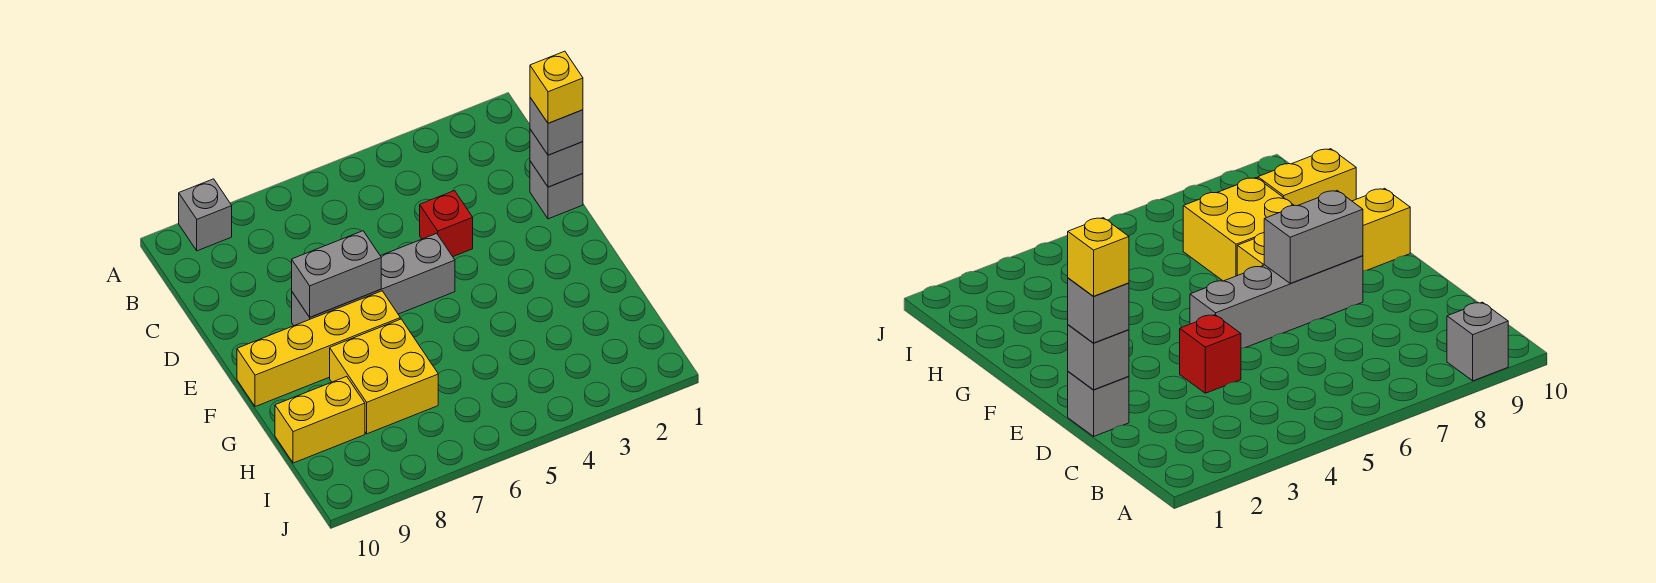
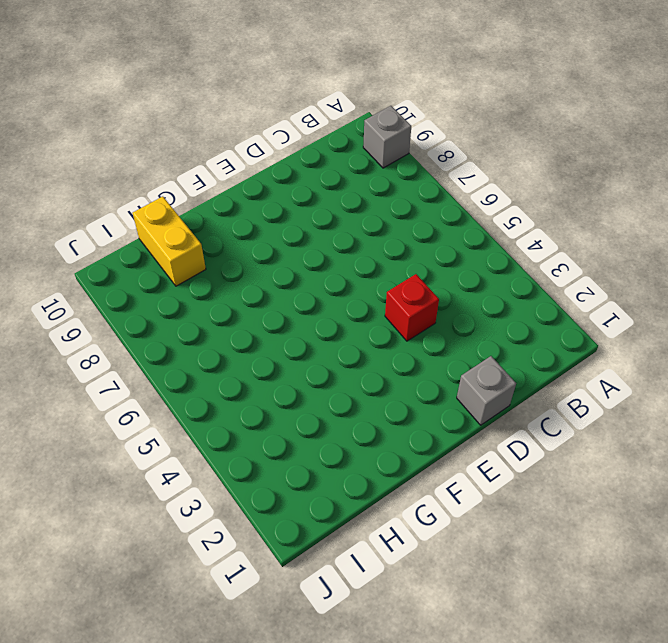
none -> grey 1x4 brick [292,233,455,326]
none -> yellow 1x4 brick [237,291,400,407]

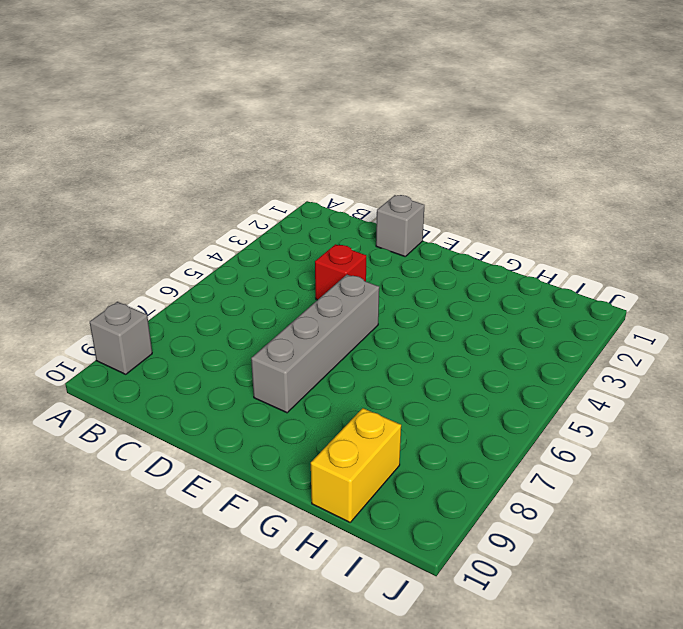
none -> yellow 1x4 brick [237,291,400,407]
none -> yellow 2x2 brick [330,319,438,434]

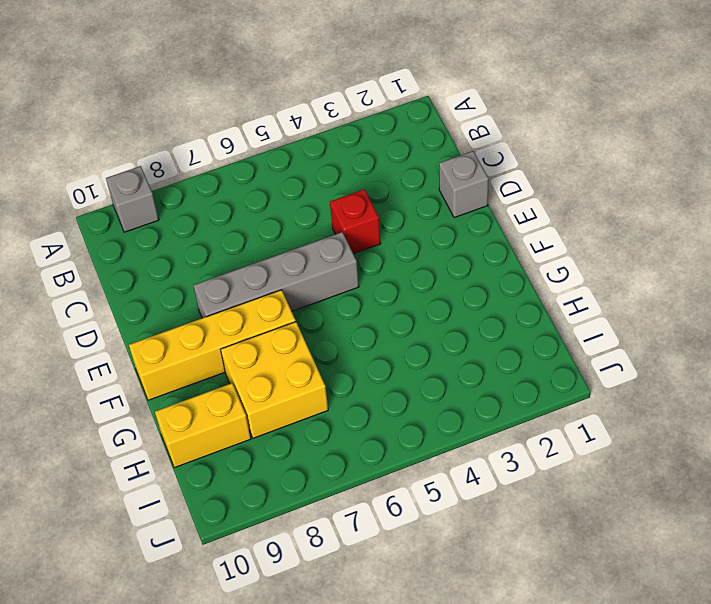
none -> grey 1x1 brick [530,129,583,187]
none -> grey 1x2 brick [292,231,381,317]

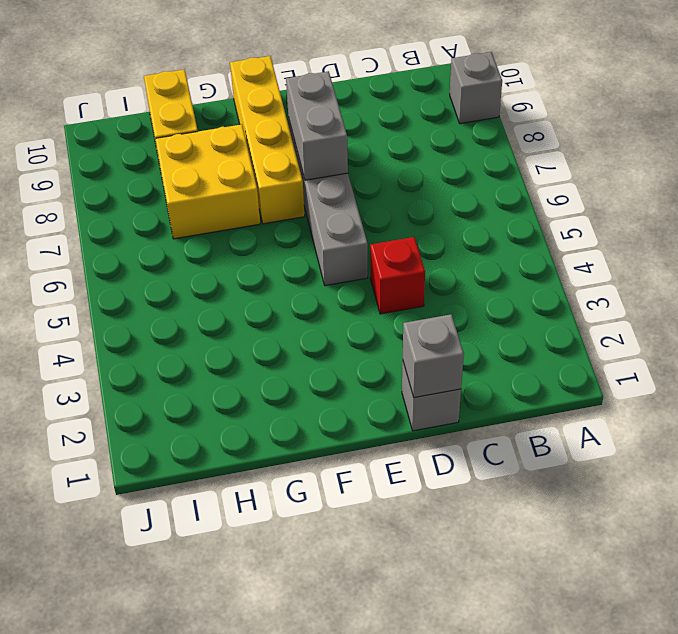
none -> grey 1x1 brick [530,98,583,155]
none -> yellow 1x1 brick [530,51,583,123]

